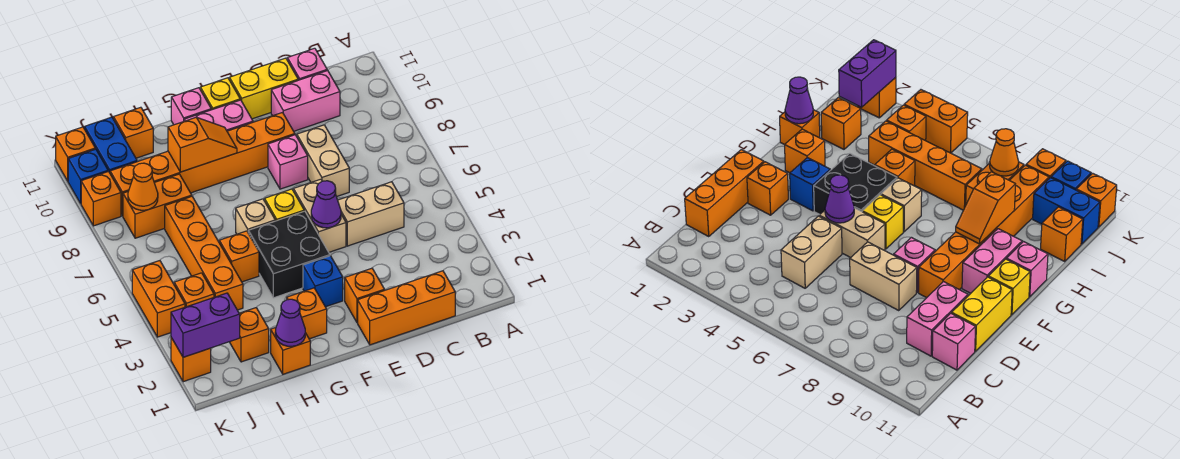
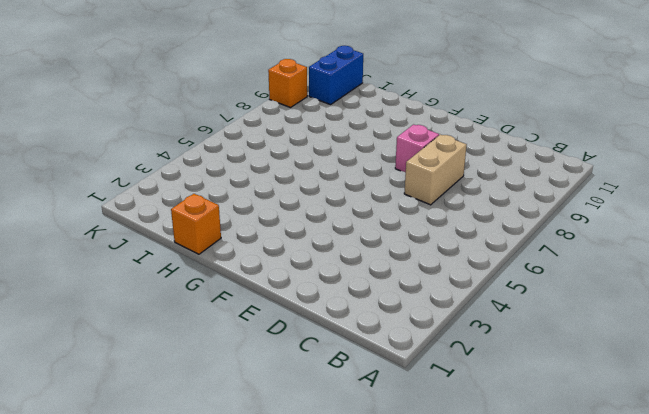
none -> orange 1x3 brick [358,271,455,345]
none -> tan 1x2 brick [338,182,404,246]
none -> pink 1x2 brick [271,71,340,131]
none -> pink 1x1 brick [287,48,327,80]

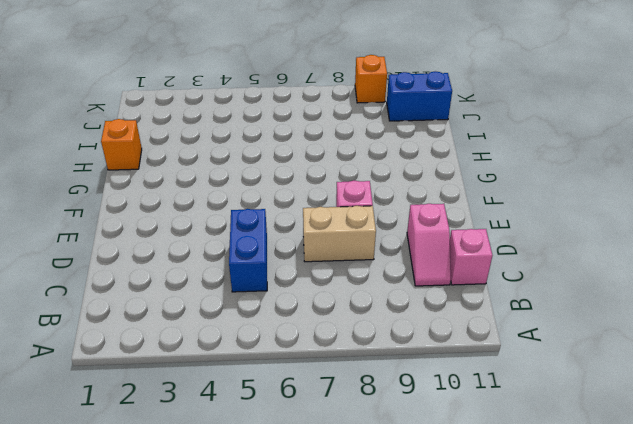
blue 1x2 brick [229,209,267,292] -> tan 1x2 brick [338,182,404,246]
pink 1x2 slope [407,204,451,286] -> pink 1x2 brick [271,71,340,131]
none -> orange 1x3 brick [358,271,455,345]
none -> yellow 1x2 brick [229,58,298,119]
none -> orange 1x1 brick [345,268,385,323]
none -> tan 1x2 brick [293,179,346,252]

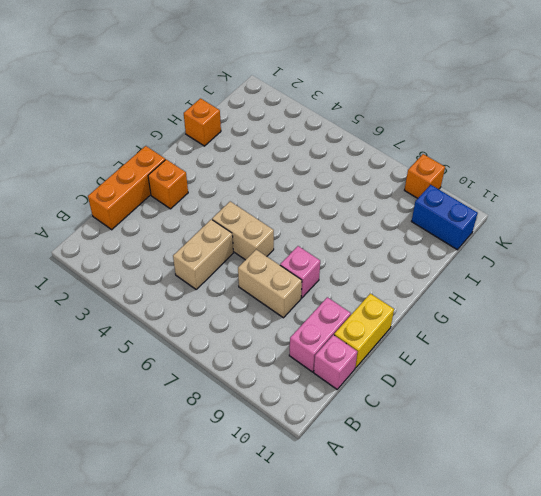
none -> orange 1x6 brick [110,113,295,216]
none -> blue 1x1 brick [303,256,343,307]
none -> black 2x2 brick [248,211,330,298]
none -> yellow 1x1 brick [265,189,304,221]

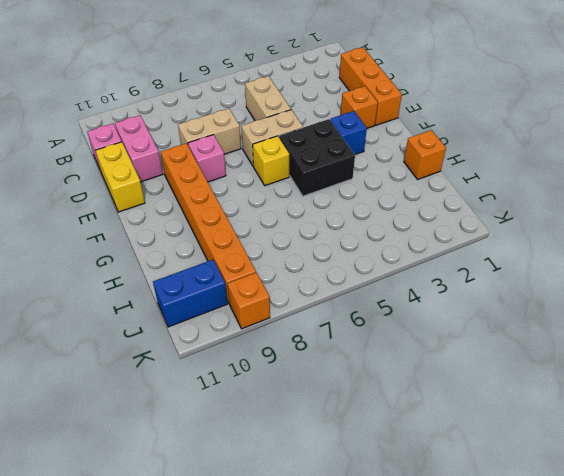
none -> pink 1x2 brick [184,100,253,131]
none -> yellow 1x1 brick [200,78,240,110]
none -> orange 1x1 brick [287,288,327,339]
none -> tan 1x1 brick [236,199,275,234]

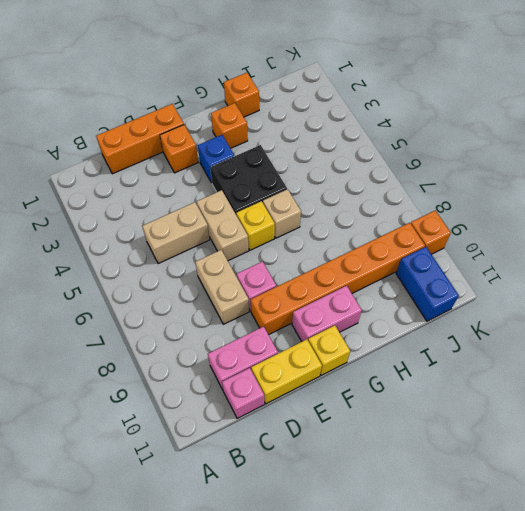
none -> pink 1x1 brick [171,88,211,125]
none -> orange 1x1 brick [219,231,259,282]
none -> orange 1x1 brick [230,308,269,362]
none -> orange 1x4 brick [165,196,243,310]

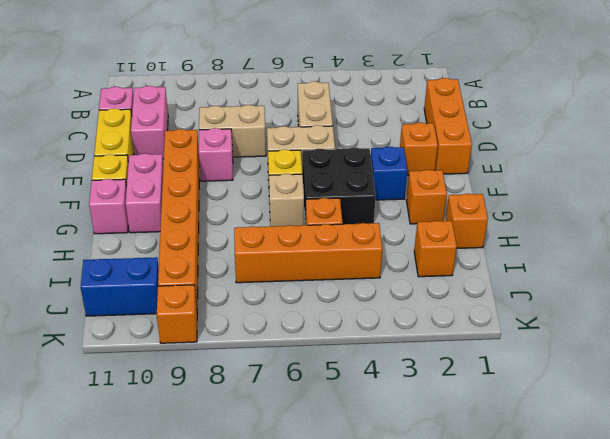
none -> orange 1x2 brick [123,174,192,238]
none -> orange 1x1 brick [114,107,153,158]
none -> orange 1x1 brick [174,273,214,307]
none -> orange 1x1 brick [171,338,211,382]

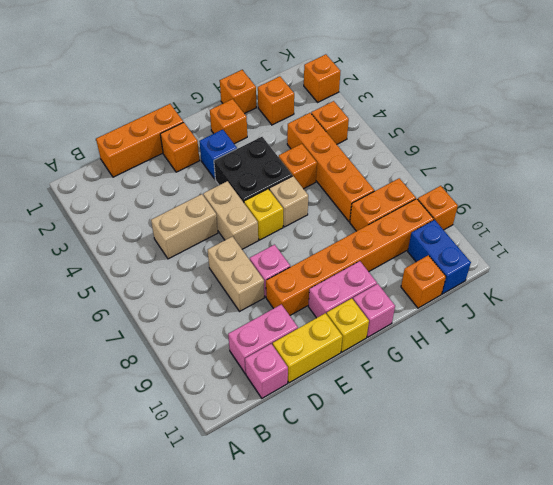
none -> orange 1x2 brick [132,261,185,337]
none -> blue 1x1 brick [68,149,108,203]
none -> orange 1x1 brick [56,127,95,181]
none -> purple 1x1 cone [311,181,341,228]

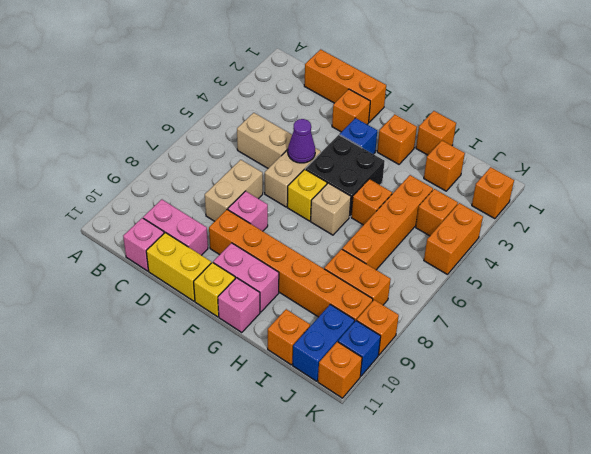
none -> orange 1x2 slope [168,117,237,172]
none -> purple 1x1 cone [275,299,305,346]
none -> purple 1x2 brick [171,293,240,357]
none -> orange 1x1 cone [128,163,158,210]

